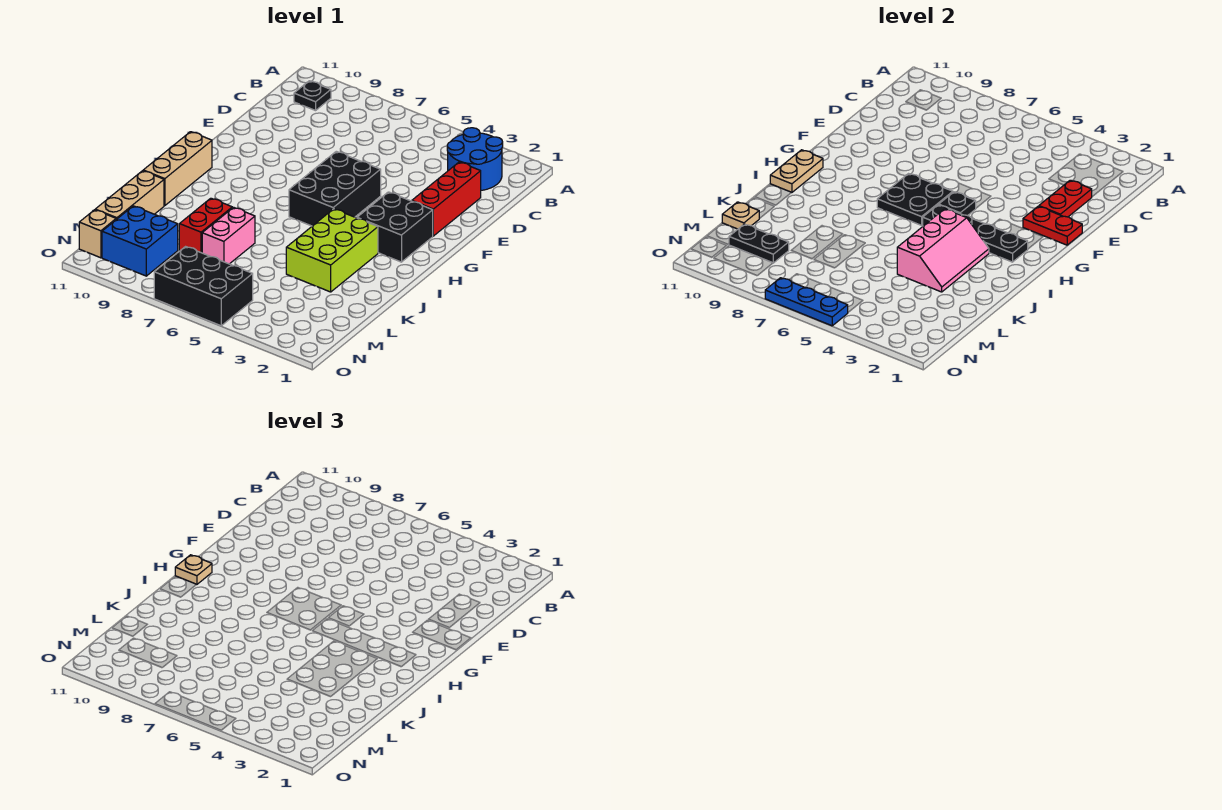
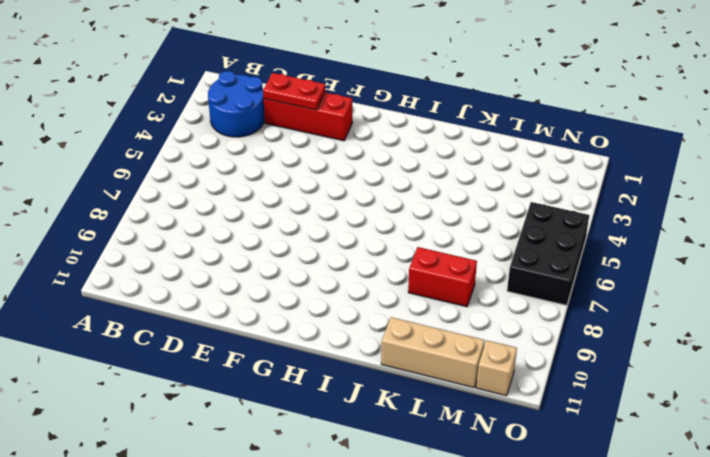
none -> black 1x1 plate [294,81,331,111]
none -> black 2x3 brick [289,151,381,226]
none -> black 2x2 brick [357,192,433,262]

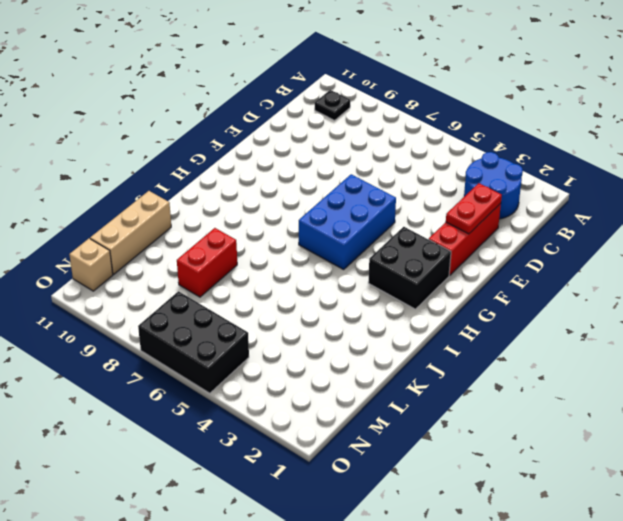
blue 2x3 brick [299,174,396,269] -> black 2x3 brick [289,151,381,226]
none -> tan 1x3 brick [143,132,212,206]
none -> lime 2x3 brick [286,209,378,292]
none -> pink 1x2 brick [202,207,255,264]

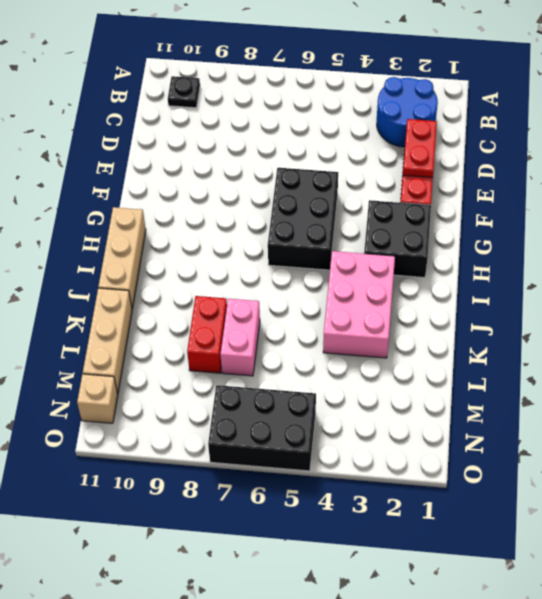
pink 2x3 brick [323,251,395,358] -> lime 2x3 brick [286,209,378,292]
none -> blue 2x2 brick [102,206,178,276]
none -> red 1x2 plate [1023,206,1082,245]
none -> black 1x1 plate [939,192,976,216]

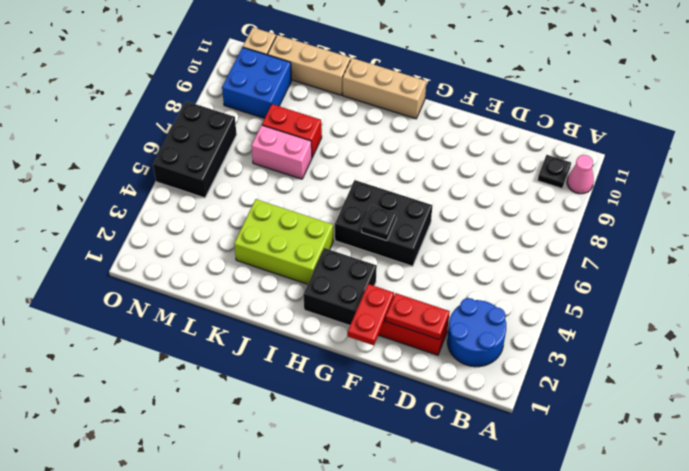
pink 1x1 cone [567,155,594,194] -> none
none -> black 2x2 plate [877,174,953,225]
none -> black 1x4 plate [922,205,1028,262]
none -> tan 1x2 plate [770,150,823,193]

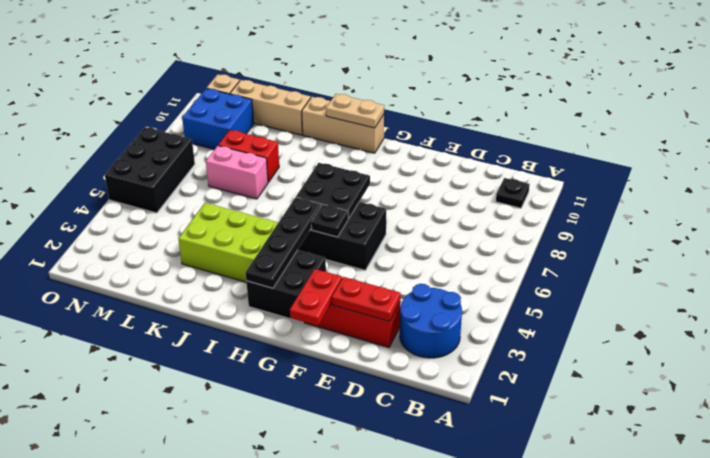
none -> pink 2x3 slope [897,209,989,292]
none -> tan 1x1 plate [722,202,759,229]
none -> black 1x2 plate [729,224,789,263]

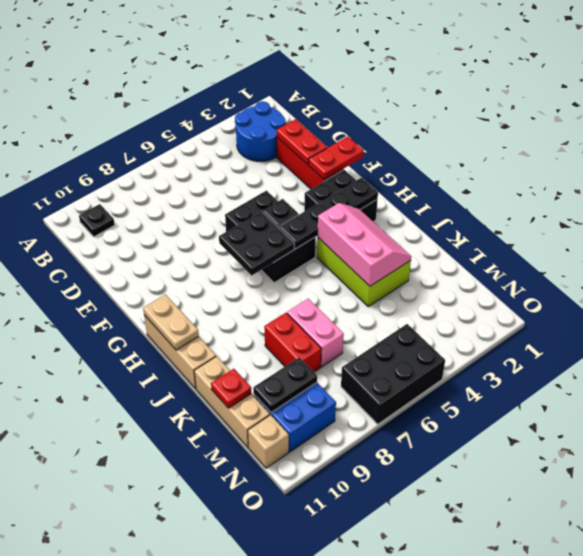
red 1x1 plate [211,369,251,408] -> tan 1x1 plate [722,202,759,229]
none -> blue 1x3 plate [765,278,848,326]
none -> tan 1x1 plate [175,555,212,585]

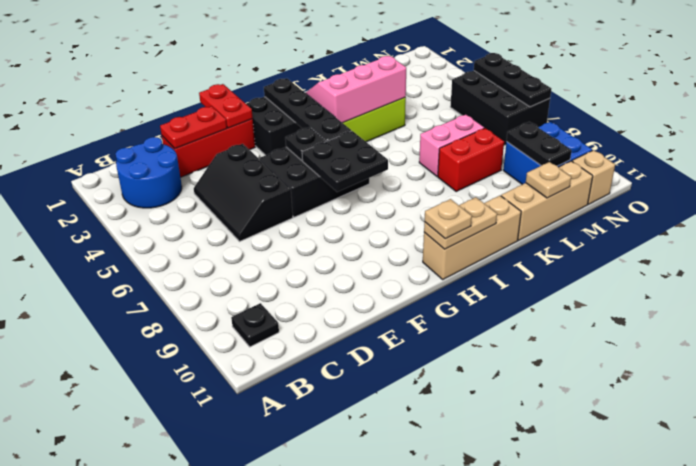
black 2x3 slope [194,144,293,241] -> none
black 1x3 plate [474,53,551,107] -> blue 1x3 plate [765,278,848,326]

